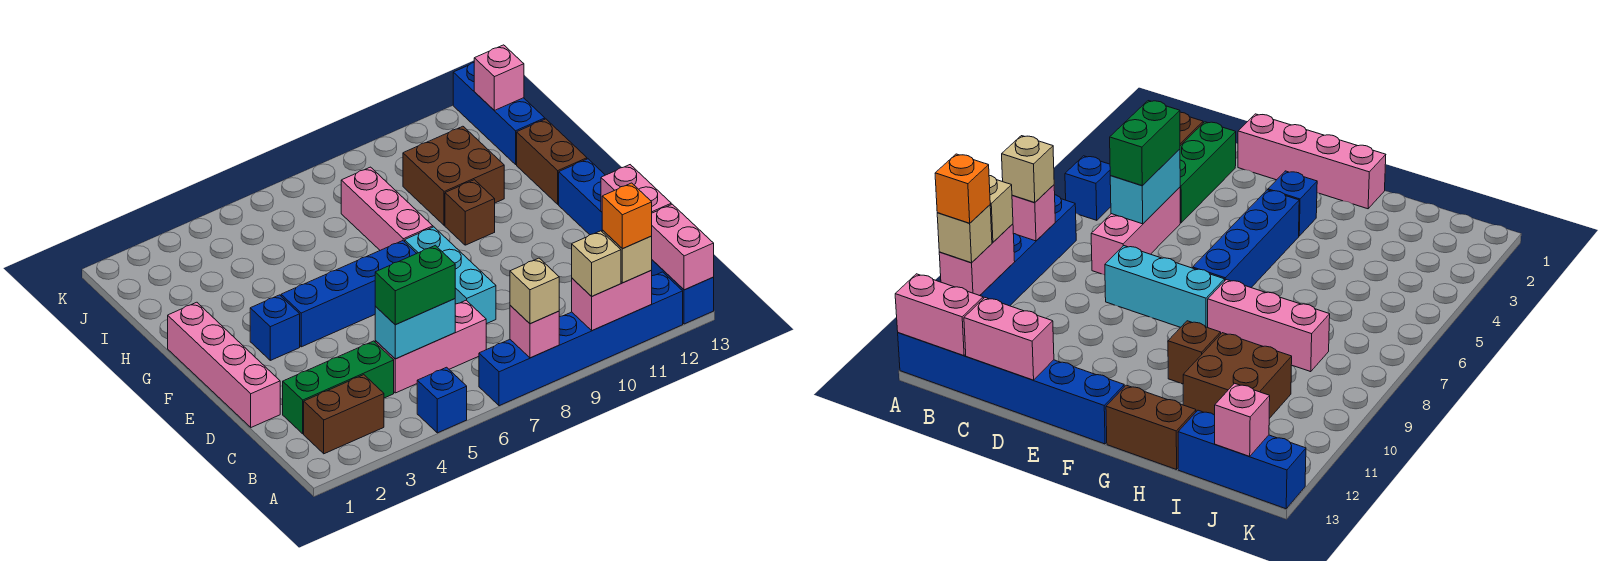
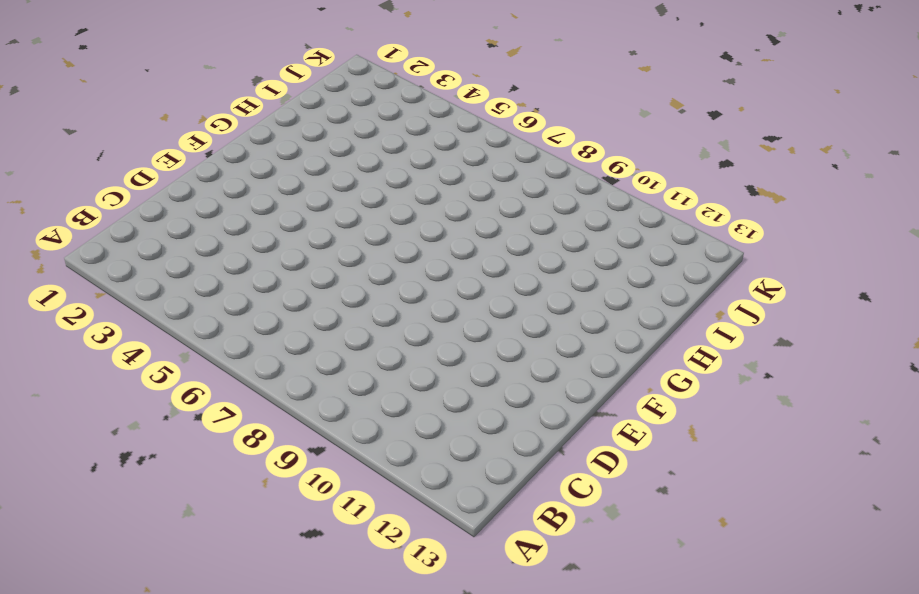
none -> blue 1x1 brick [417,367,467,433]
none -> blue 1x6 brick [479,272,683,406]
none -> blue 1x6 brick [559,159,714,324]

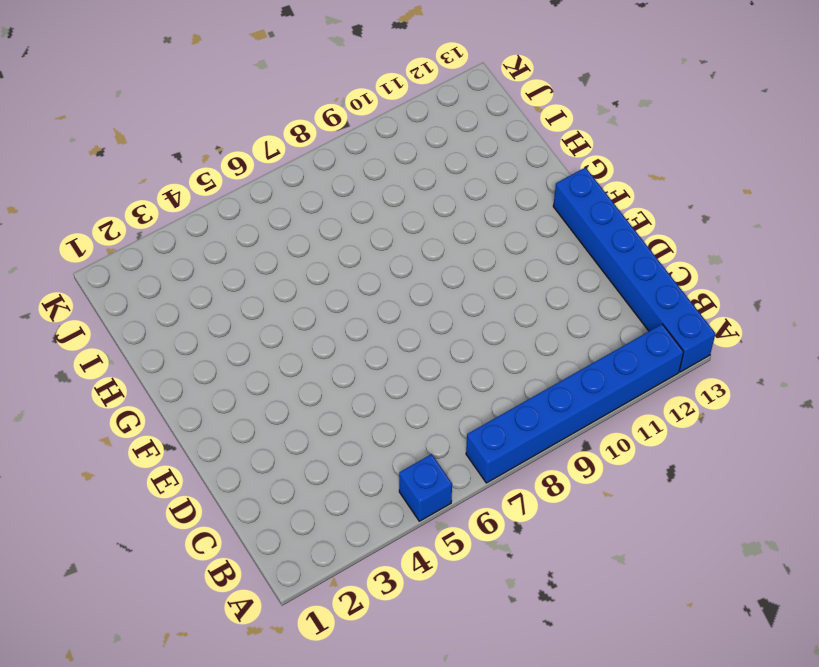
none -> brown 1x2 brick [304,375,384,454]
none -> green 1x3 brick [283,341,394,434]
none -> pink 1x3 brick [375,300,486,393]

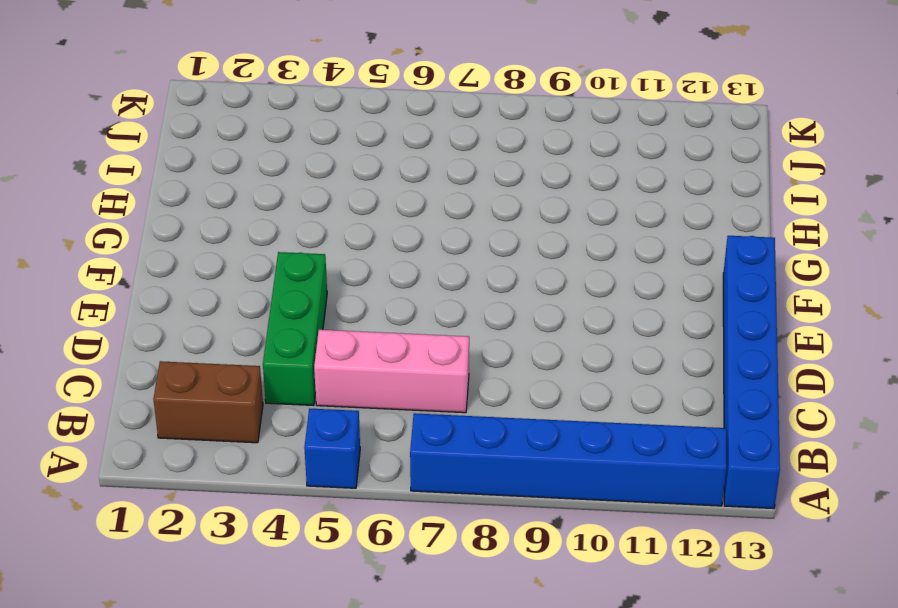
green 1x3 brick [263,252,327,406] -> green 1x3 brick turned to [283,341,394,434]
none -> pink 1x4 brick [168,302,280,427]
none -> cyan 1x3 brick [405,227,496,324]
none -> blue 1x1 brick [250,295,300,360]

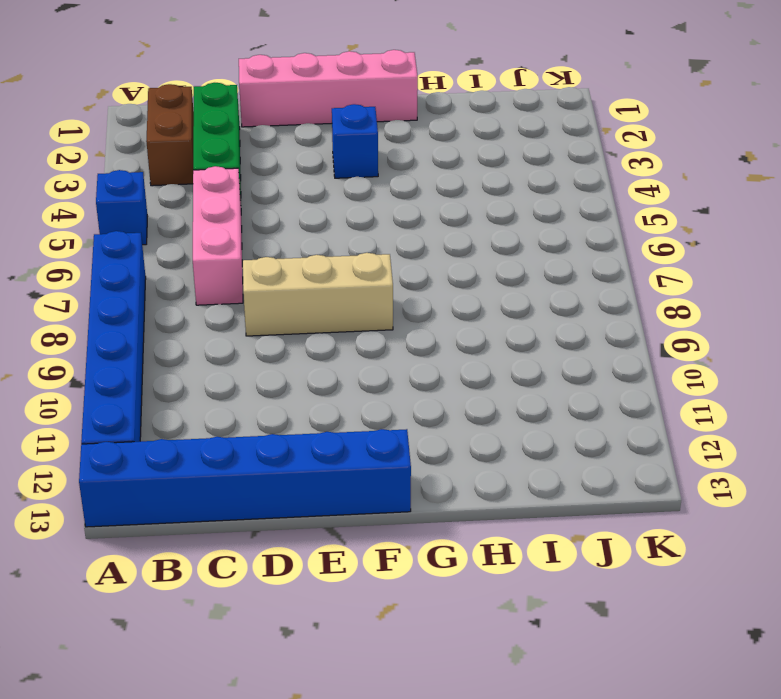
tan 1x3 brick [243,253,393,336] -> cyan 1x3 brick [405,227,496,324]
none -> blue 1x4 brick [281,241,417,347]
none -> pink 1x3 brick [341,167,433,250]
none -> brown 1x1 brick [445,180,495,245]

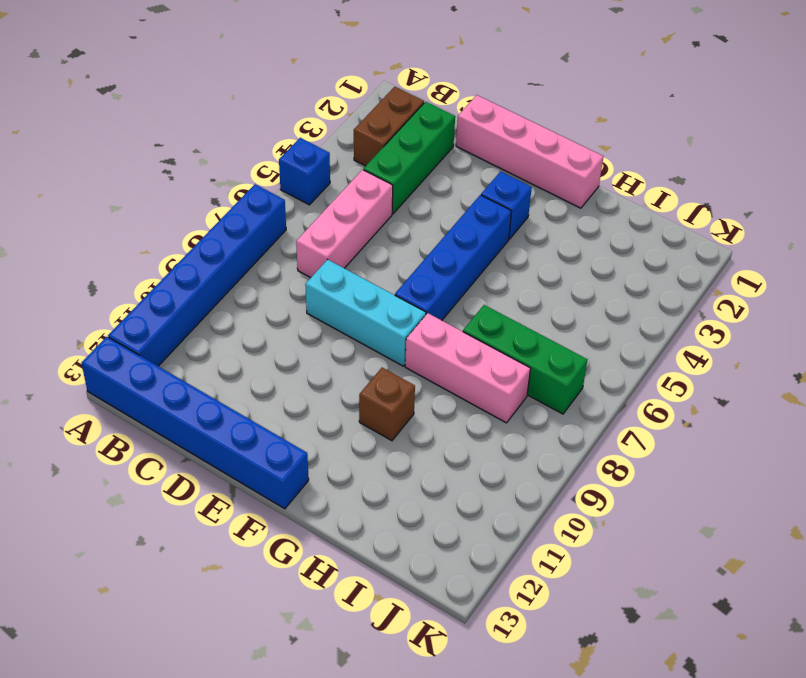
green 1x3 brick [463,305,588,414] -> none
none -> brown 1x2 brick [517,119,587,204]
none -> brown 2x2 brick [403,126,504,225]
none -> blue 1x3 brick [453,63,545,164]

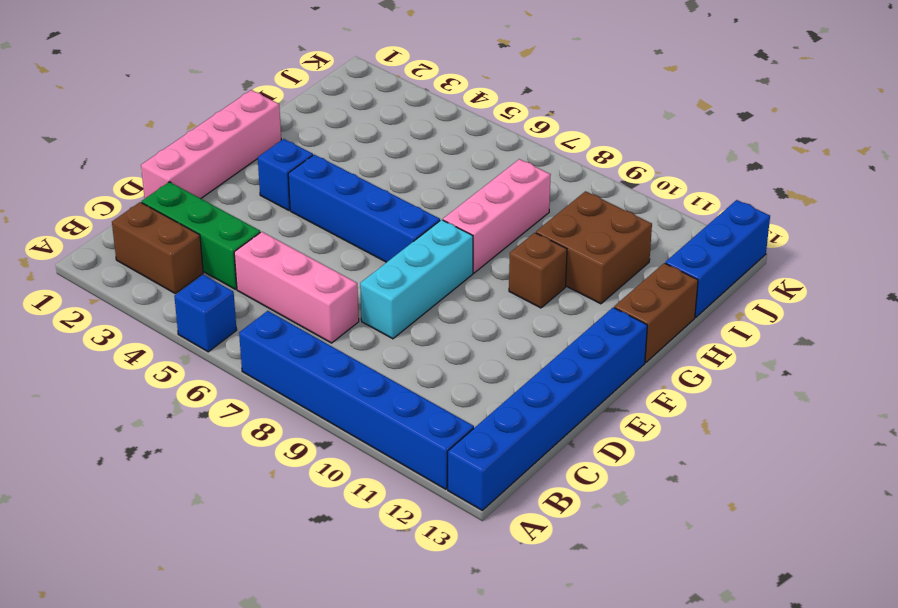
none -> pink 1x1 brick [510,305,559,358]
none -> pink 1x2 brick [572,270,652,331]
none -> pink 1x2 brick [652,204,714,290]

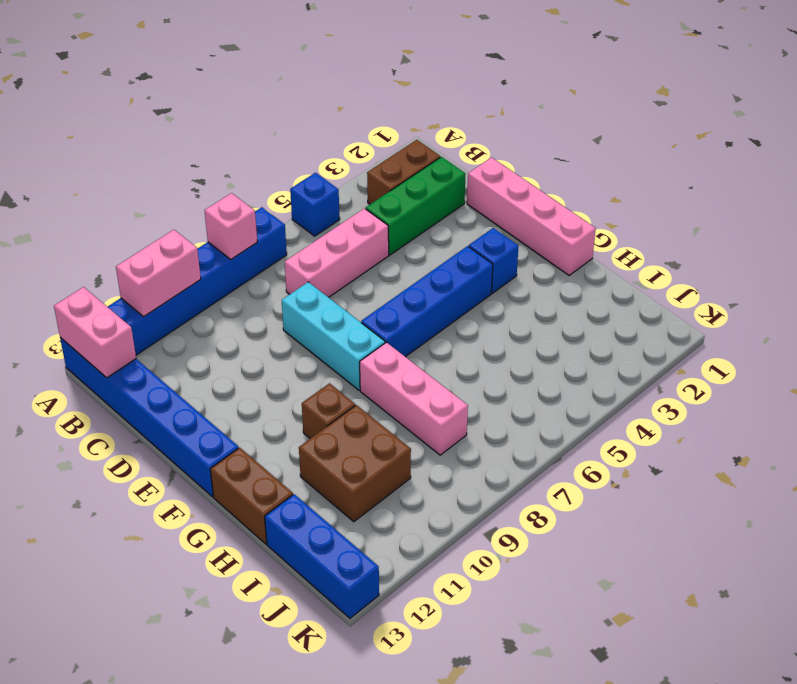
none -> cyan 1x2 brick [375,299,455,359]
none -> pink 1x2 brick [601,165,671,213]
none -> pink 1x1 brick [474,45,524,110]

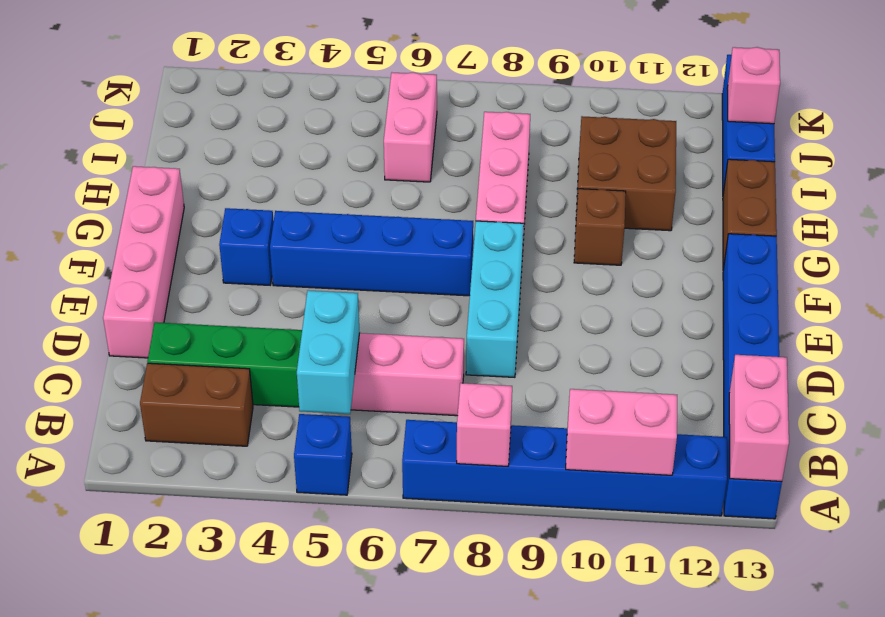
cyan 1x2 brick [297,290,360,414] -> cyan 1x2 brick turned to [375,299,455,359]
pink 1x2 brick [384,72,437,182] -> pink 1x2 brick moved to [601,165,671,213]
none -> tan 1x1 brick [510,258,559,324]
none -> tan 1x1 brick [572,231,621,296]
none -> tan 1x1 brick [602,230,652,283]

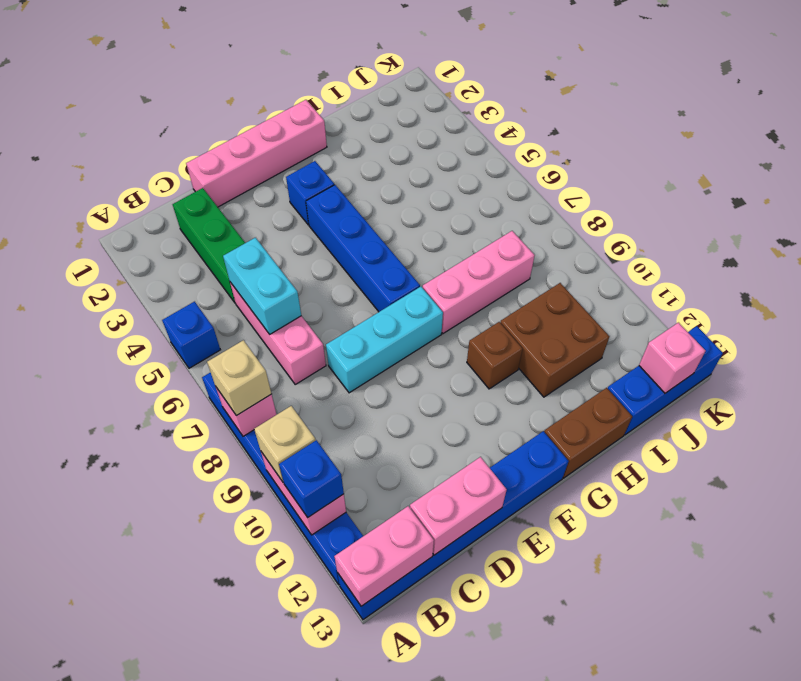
blue 1x1 brick [279,440,344,517] -> tan 1x1 brick [602,230,652,283]
none -> brown 1x2 brick [304,375,384,454]
none -> green 1x2 brick [375,245,455,325]
none -> orange 1x1 brick [602,183,652,249]

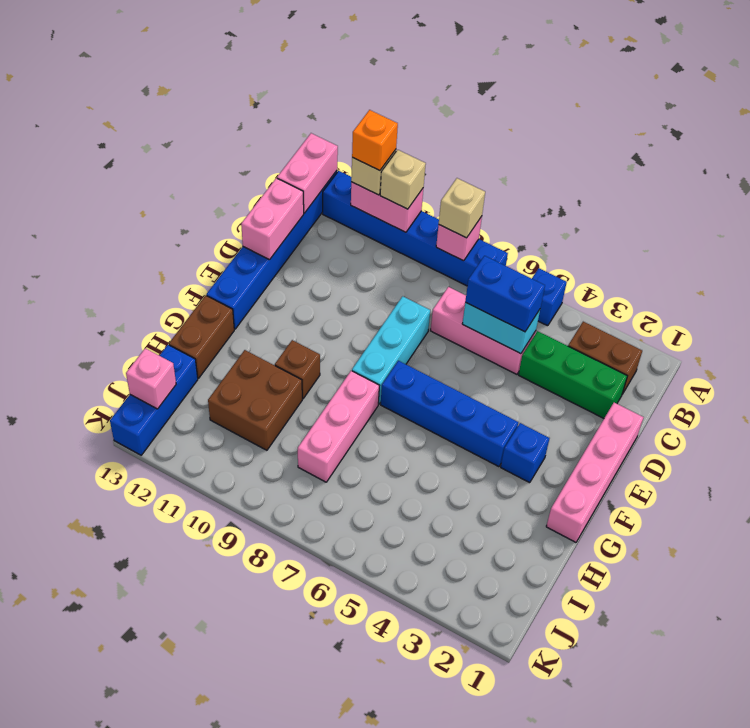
blue 1x2 brick [465,256,545,332] -> green 1x2 brick [375,245,455,325]

